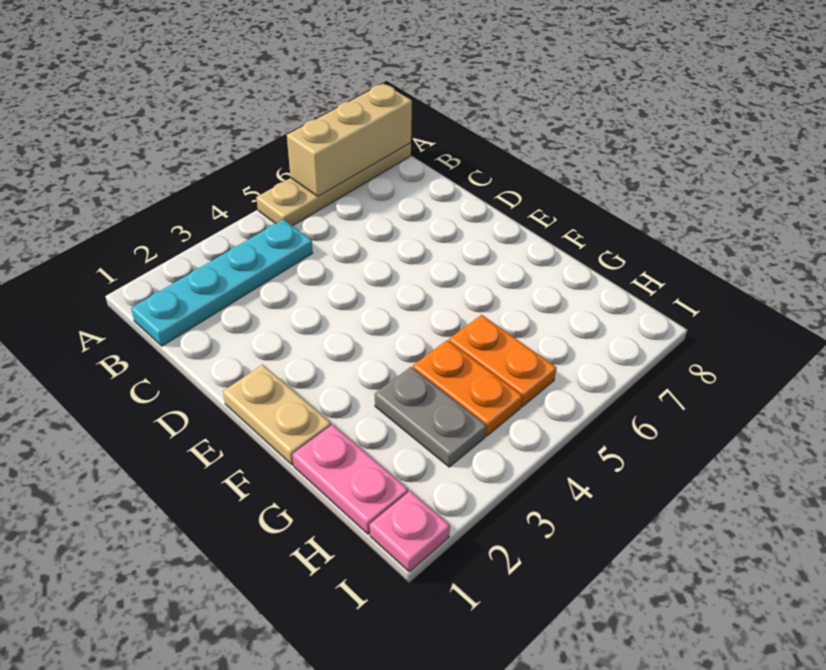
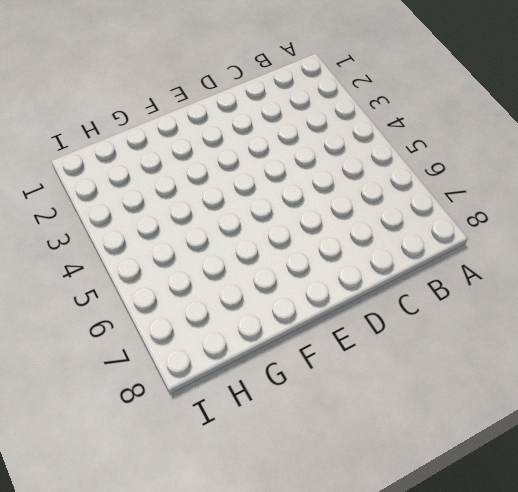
none -> tan 1x4 plate [256,143,411,226]
none -> cyan 1x4 plate [131,219,313,346]

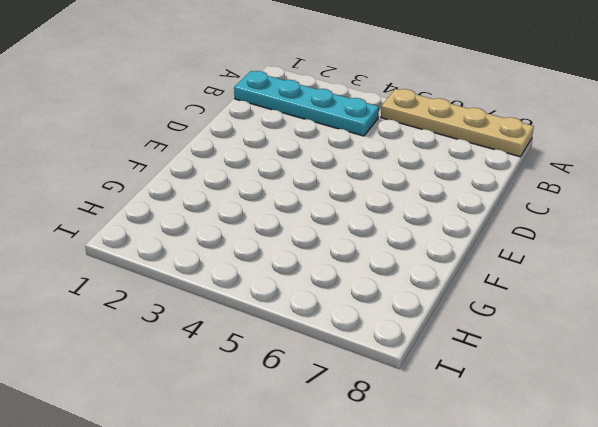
none -> tan 1x2 plate [223,365,331,465]
none -> pink 1x2 plate [292,424,408,534]

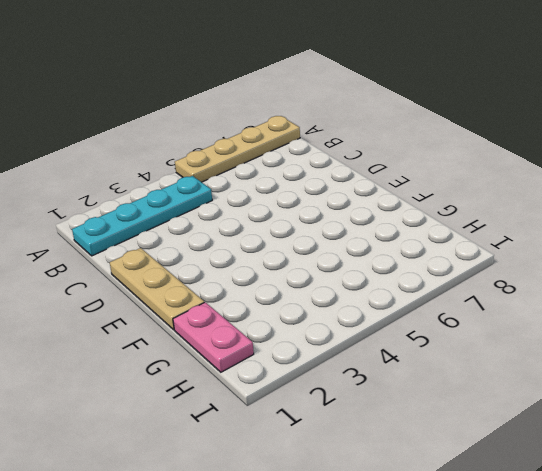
tan 1x3 plate [110,248,204,330] -> tan 1x2 plate [223,365,331,465]
none -> grey 1x2 plate [375,367,486,467]
none -> orange 1x2 plate [413,340,522,436]

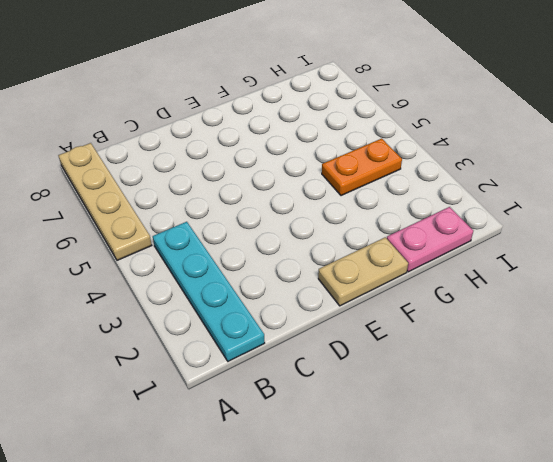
none -> grey 1x2 plate [375,367,486,467]
none -> orange 1x2 plate [449,315,557,407]

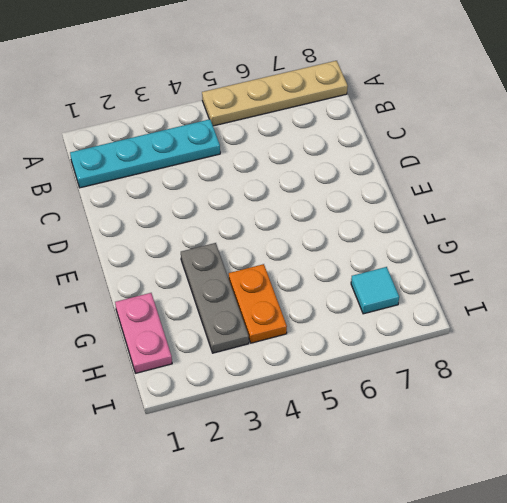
grey 1x3 plate [181,243,249,353] -> grey 1x2 plate [375,367,486,467]
cyan 1x1 tile [351,267,399,314] -> none
none -> tan 1x2 plate [223,365,331,465]
none -> orange 1x2 plate [449,315,557,407]

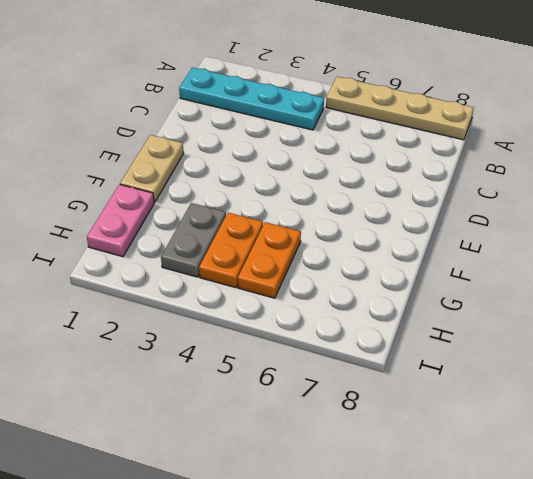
none -> pink 1x1 plate [370,491,450,572]
none -> tan 1x3 brick [287,83,412,196]

